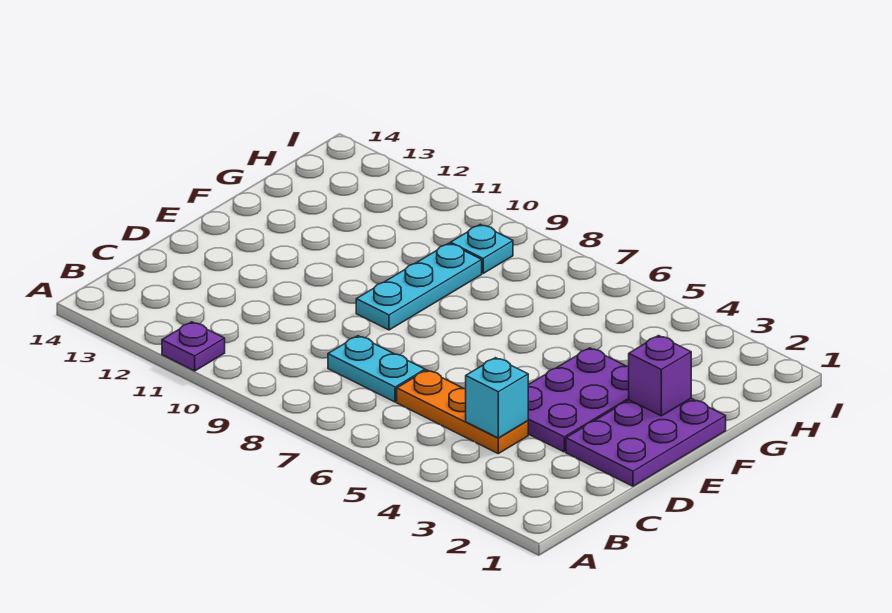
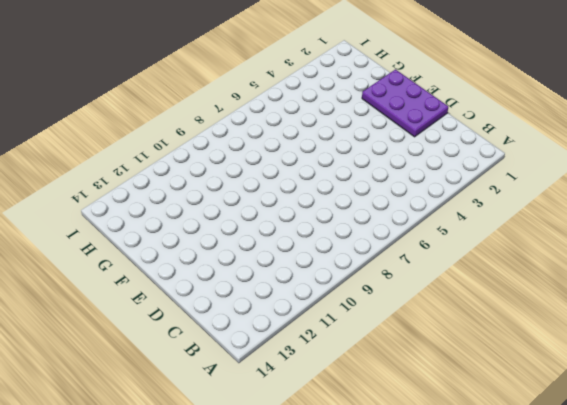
none -> purple 1x1 plate [162,322,225,371]
none -> orange 1x3 plate [397,370,528,454]

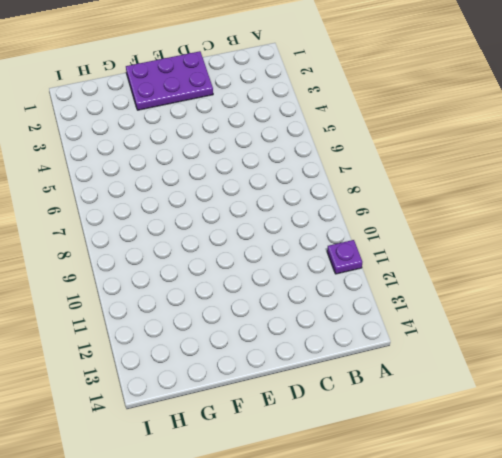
none -> orange 1x3 plate [397,370,528,454]
none -> cyan 1x2 plate [328,336,425,402]

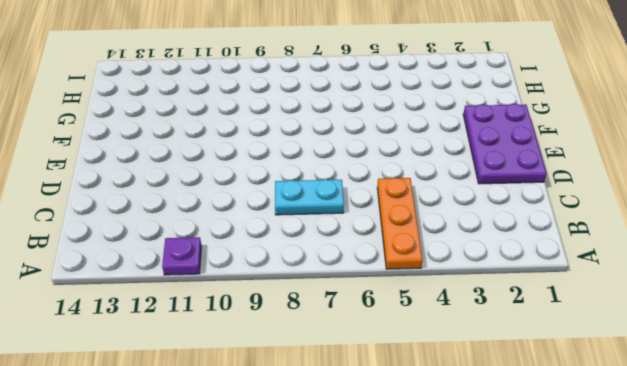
orange 1x3 plate [377,178,423,269] -> orange 1x3 plate turned to [397,370,528,454]
none -> purple 2x3 plate [528,348,629,452]
none -> cyan 1x3 plate [356,243,482,330]

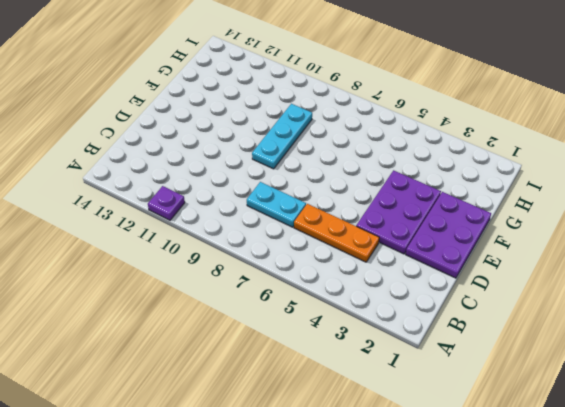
none -> cyan 1x1 plate [450,224,513,273]
none -> cyan 1x1 brick [466,358,528,438]

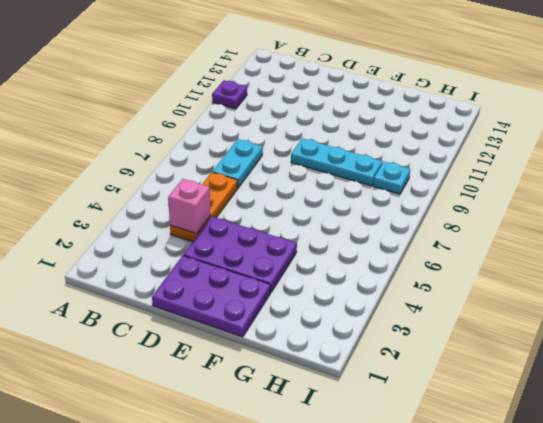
pink 1x1 brick [168,179,210,234] -> cyan 1x1 brick [466,358,528,438]
none -> purple 1x1 brick [629,336,691,416]

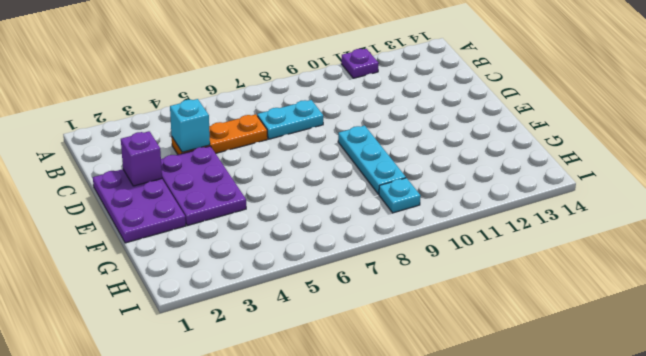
purple 1x1 brick [121,131,162,186] -> purple 1x1 brick moved to [629,336,691,416]

